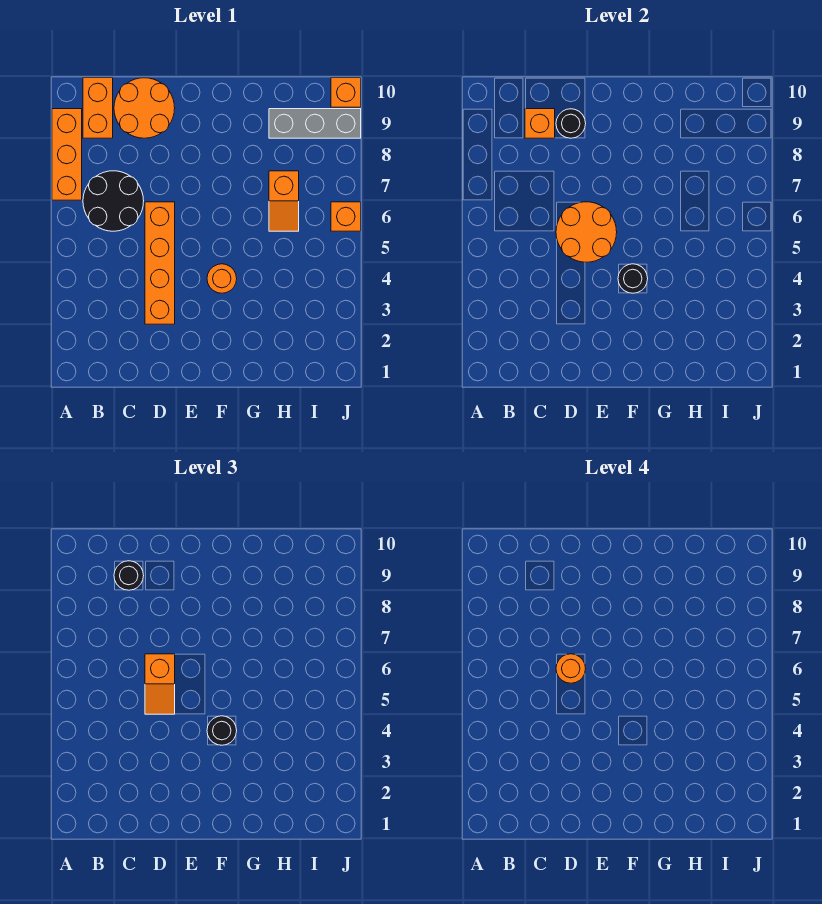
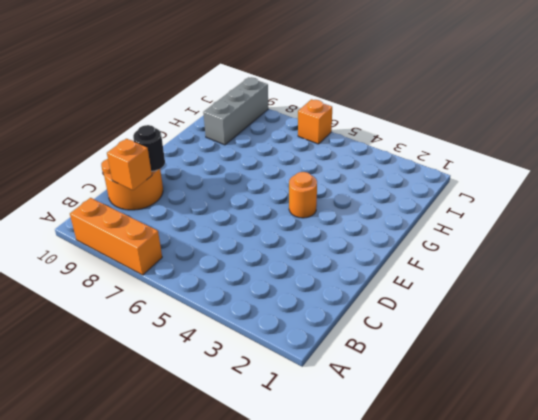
none -> black 2x2 round brick [83,171,144,231]
none -> orange 1x2 brick [83,78,113,138]
none -> orange 1x4 brick [145,202,175,324]

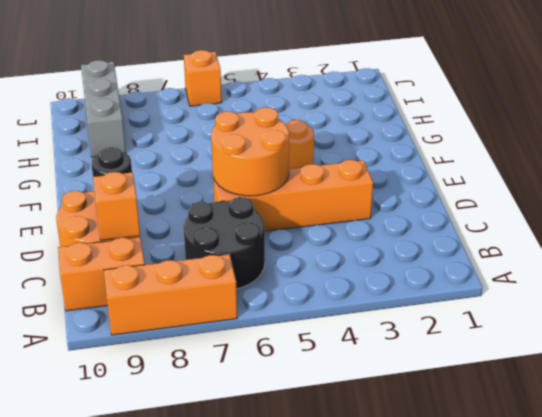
none -> orange 1x2 slope [269,171,299,231]
none -> orange 1x1 brick [331,78,361,107]
none -> black 1x1 round brick [618,264,648,293]

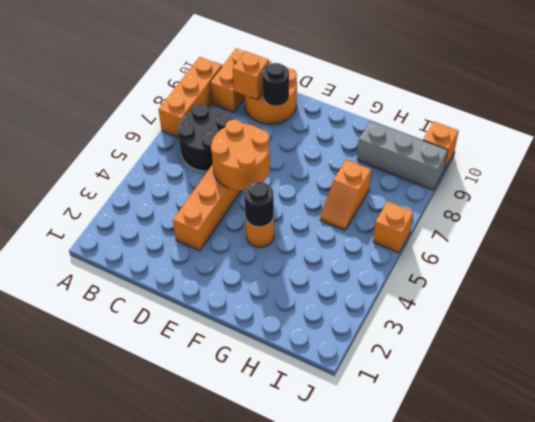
none -> black 1x1 round brick [114,561,144,590]
none -> orange 1x2 slope [145,654,175,714]
none -> black 1x1 round brick [207,716,237,745]

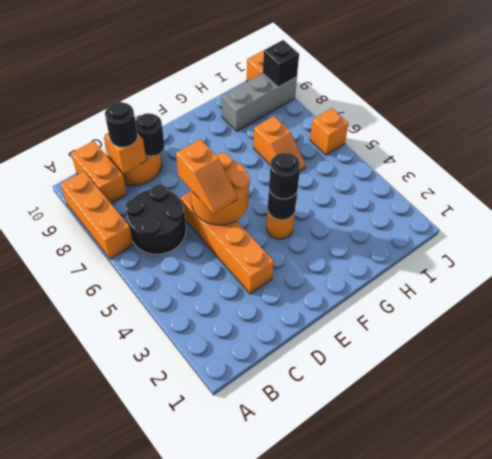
black 1x1 brick [263,40,299,87] -> none
none -> orange 1x1 round brick [556,654,586,683]

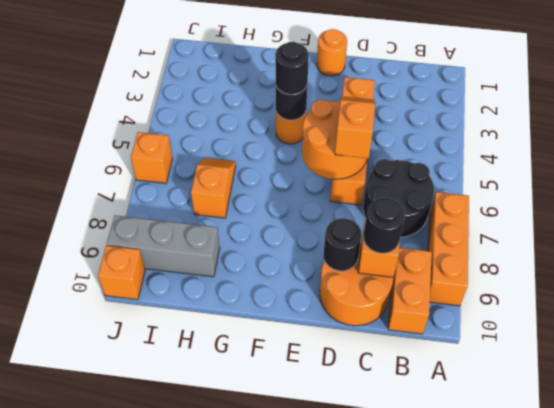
orange 1x1 round brick [317,29,347,76] -> orange 1x1 round brick moved to [556,654,586,683]

